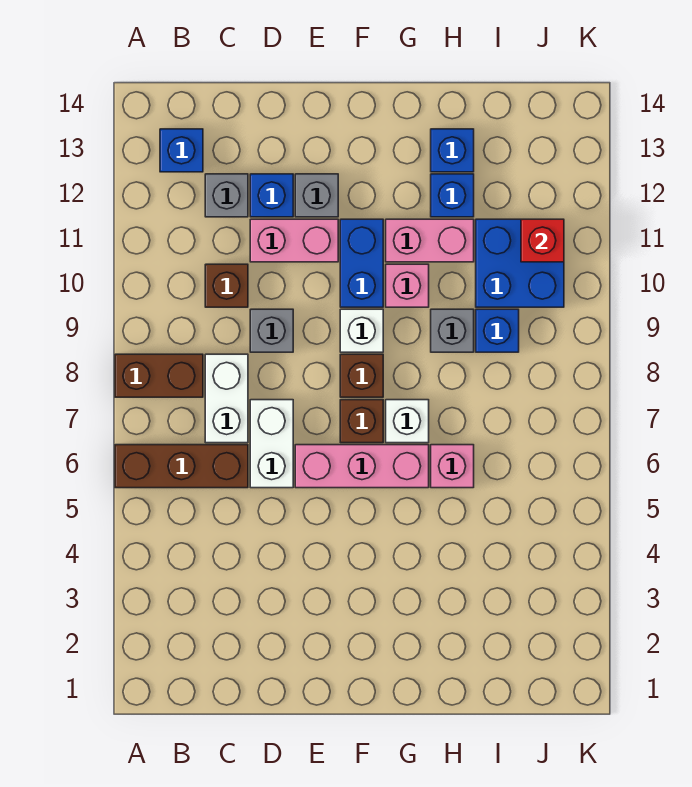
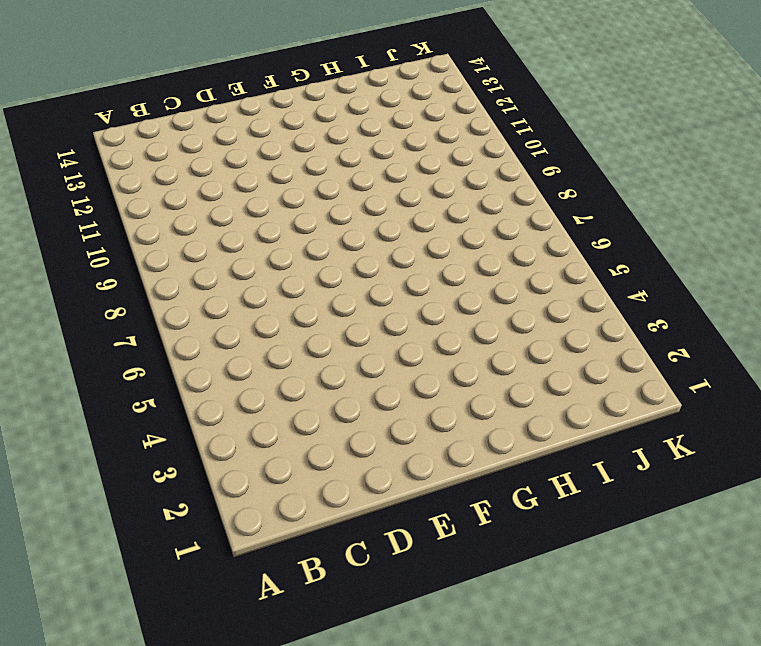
none -> brown 1x3 brick [115,445,248,488]
none -> brown 1x2 brick [115,354,203,397]
none -> blue 1x1 brick [160,129,203,172]

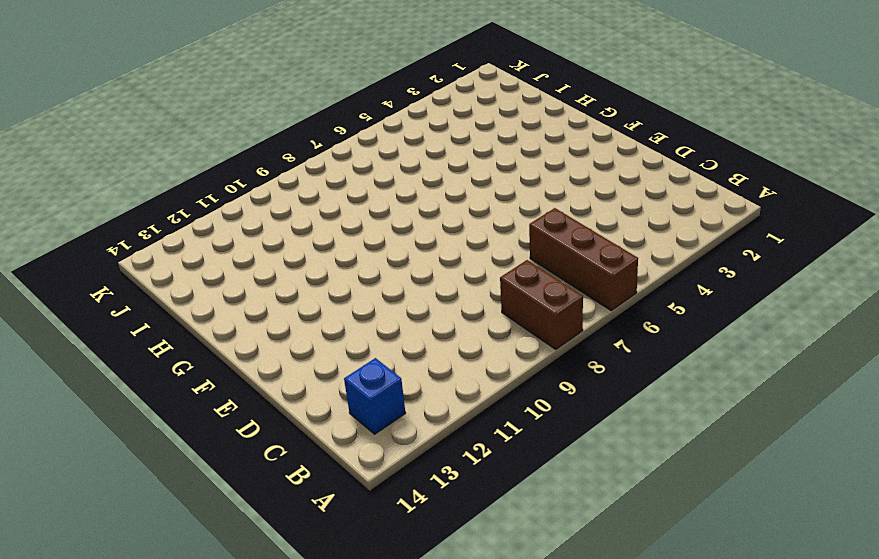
none -> white 1x2 brick [205,354,248,443]
none -> brown 1x1 brick [205,264,248,307]
none -> grey 1x1 brick [205,174,248,217]

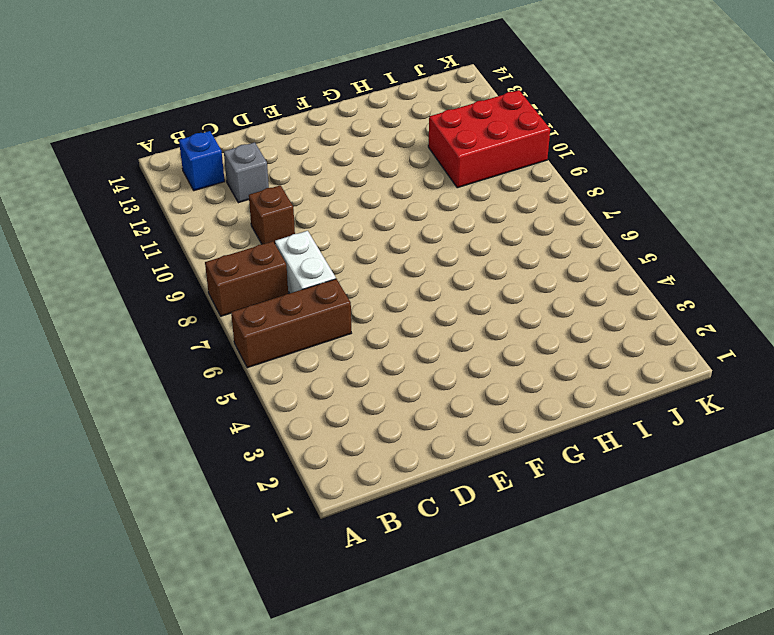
red 2x3 brick [428,90,550,188] -> blue 2x2 brick [476,219,564,307]
none -> white 1x2 brick [250,400,293,488]
none -> grey 1x1 brick [250,309,293,352]
none -> pink 1x2 brick [250,219,338,262]

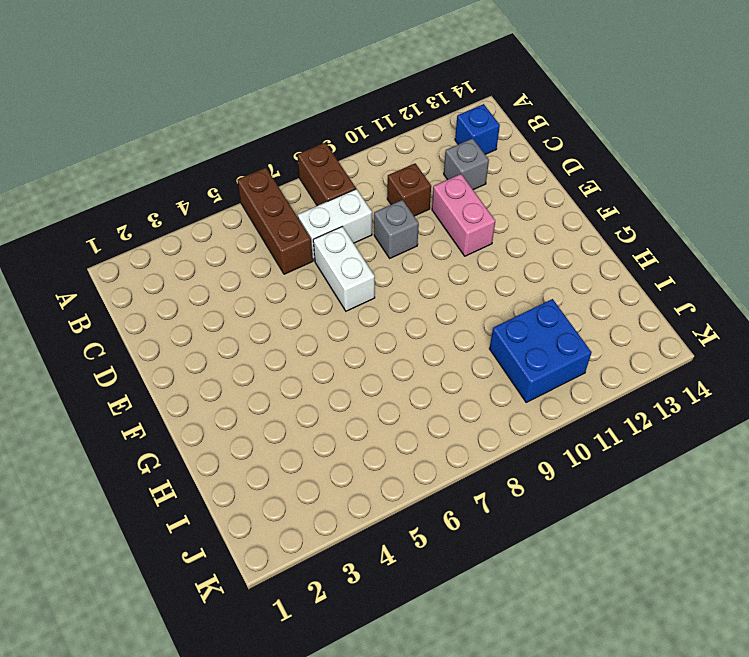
white 1x2 brick [313,227,375,311] -> white 1x2 brick turned to [250,400,293,488]
none -> blue 1x1 brick [250,174,293,217]
none -> pink 1x3 brick [295,445,429,488]
none -> grey 1x1 brick [295,174,338,217]

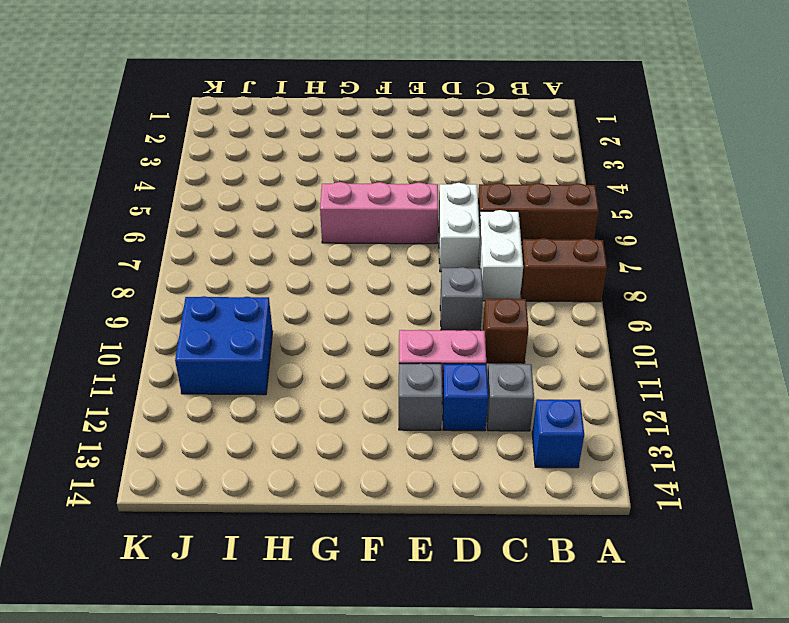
none -> brown 1x1 brick [340,400,383,443]
none -> brown 1x1 brick [340,354,383,397]
none -> white 1x1 brick [340,309,383,352]

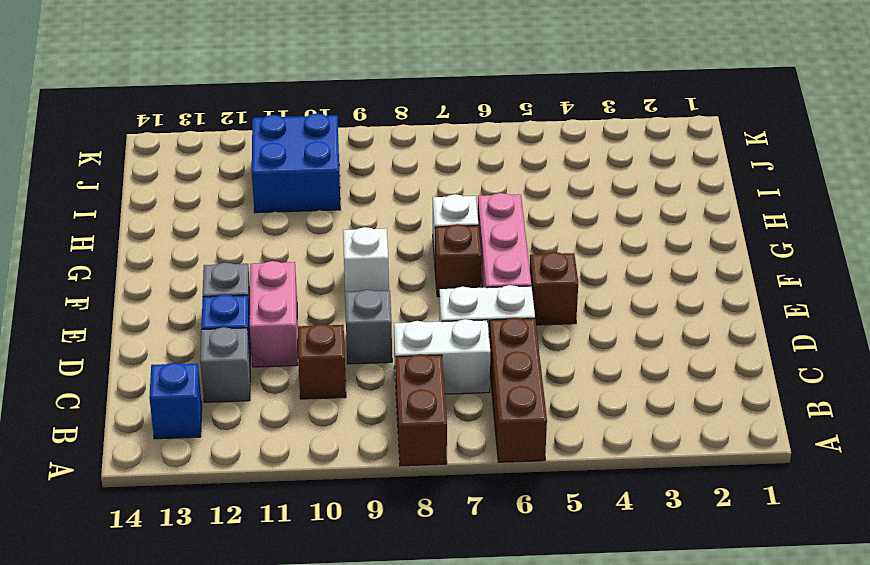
brown 1x1 brick [530,252,578,325] -> brown 1x1 brick moved to [340,354,383,397]
none -> blue 1x2 brick [340,219,383,307]
none -> pink 1x1 brick [386,264,429,307]
none -> pink 1x2 brick [386,219,474,262]

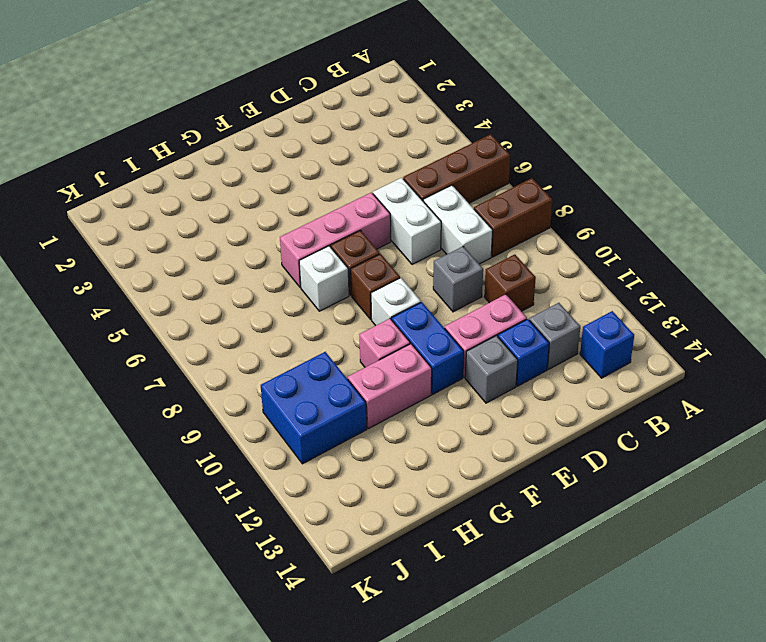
none -> pink 1x1 brick [431,445,474,488]
none -> grey 1x1 brick [431,309,474,352]
none -> blue 1x1 brick [431,174,474,217]

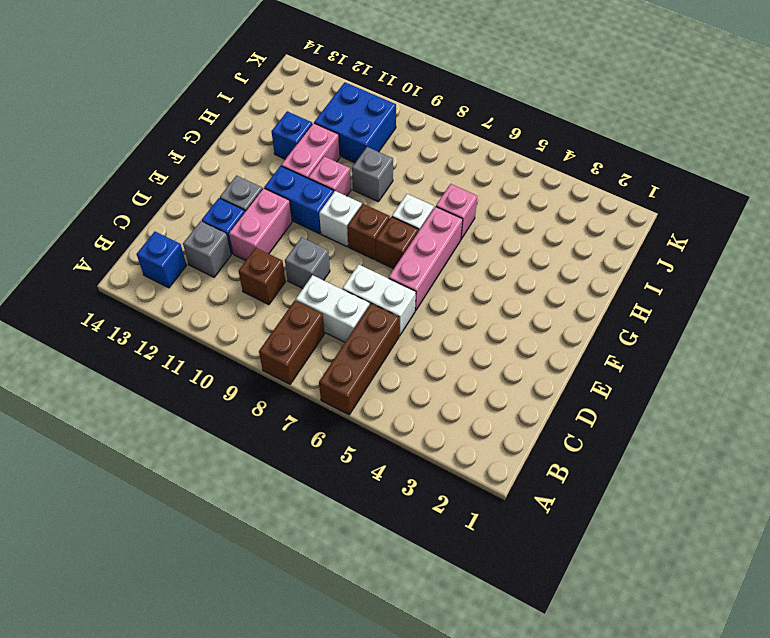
none -> blue 1x1 brick [431,129,474,172]
none -> blue 1x1 brick [476,309,519,352]
none -> red 1x1 brick [521,219,564,262]

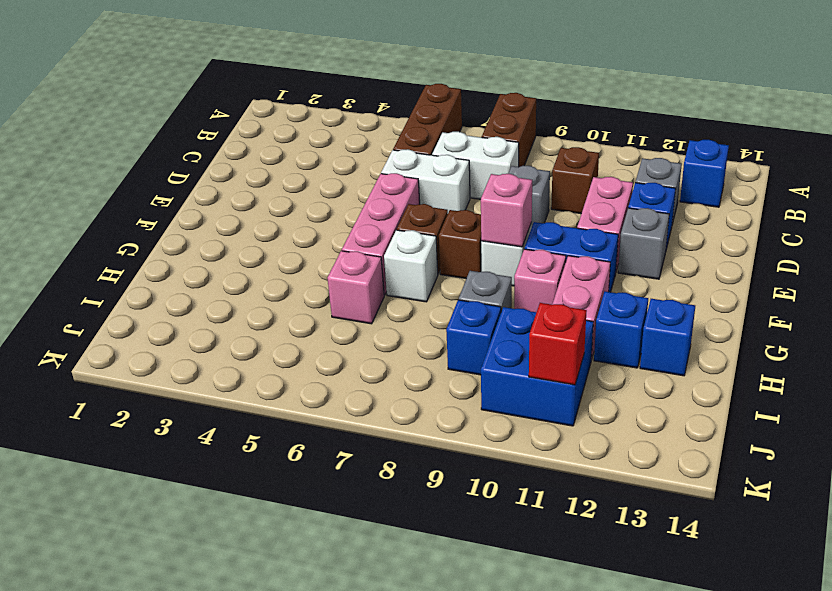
pink 1x1 brick [481,174,532,247] -> none

